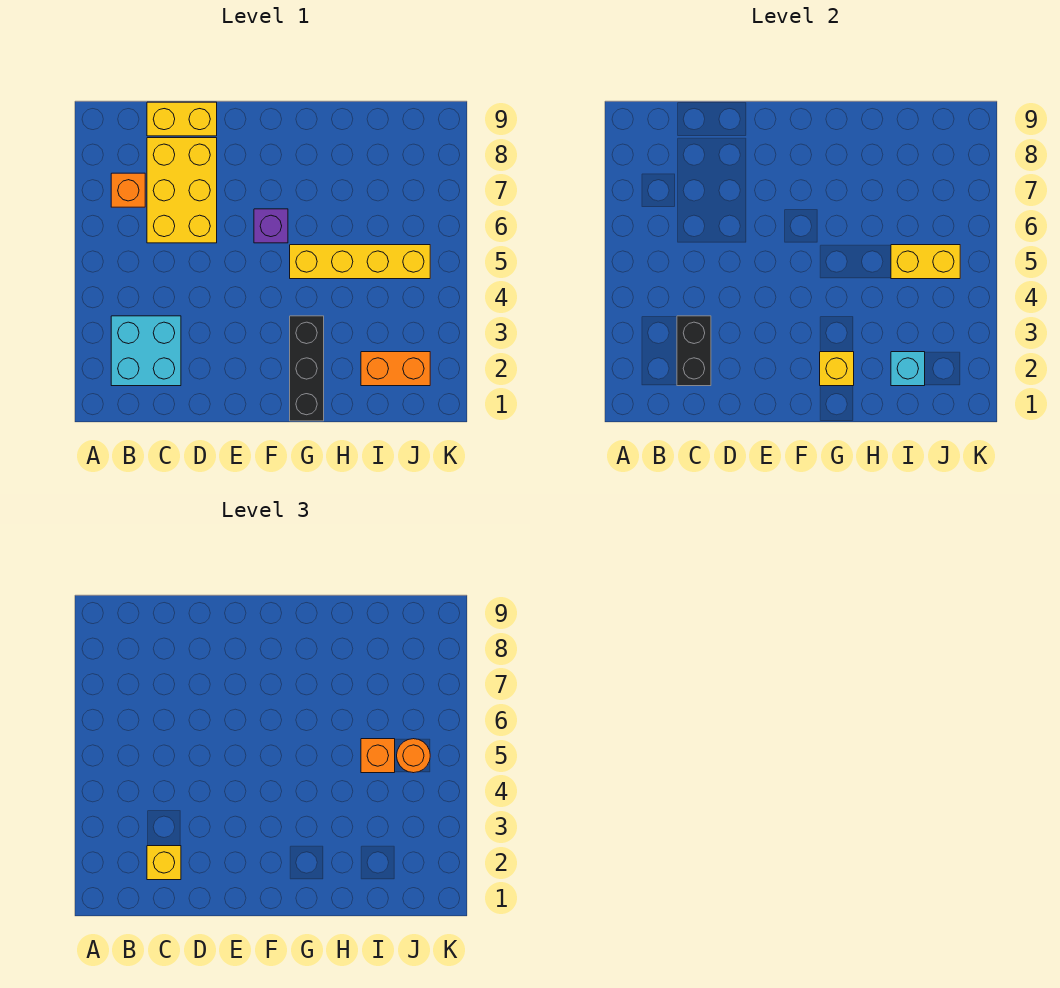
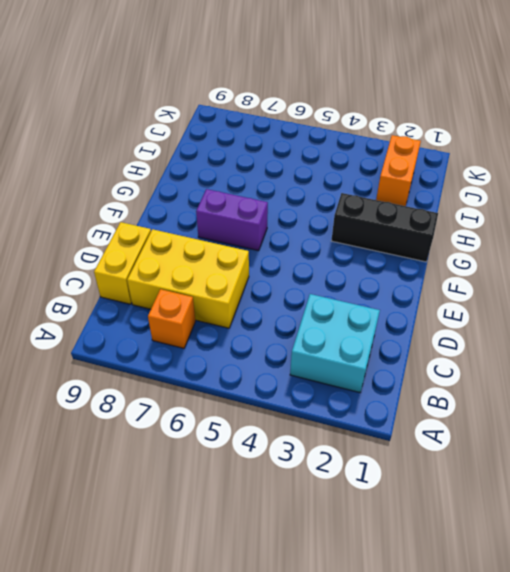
purple 1x2 brick [196,189,268,251] -> purple 1x1 brick [254,209,288,243]
none -> yellow 1x4 brick [290,245,430,279]
none -> black 1x2 brick [677,316,711,386]
none -> yellow 1x1 brick [820,352,854,386]

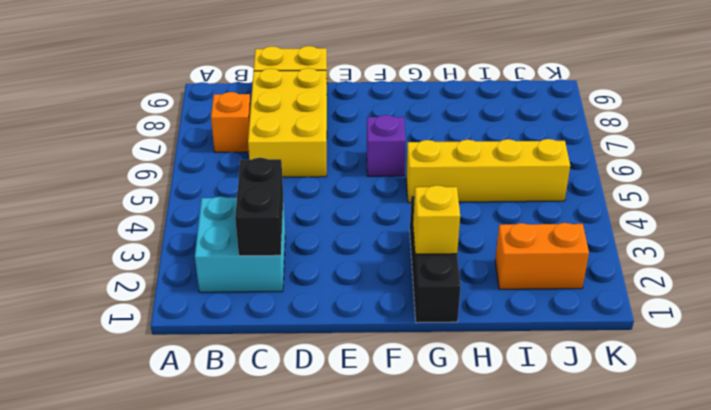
none -> cyan 1x1 brick [891,352,925,386]
none -> yellow 1x2 brick [891,245,960,279]
none -> yellow 1x1 brick [147,846,181,880]

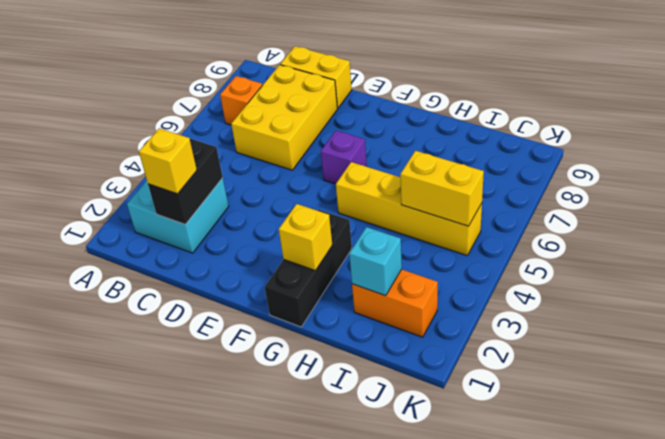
none -> orange 1x1 brick [361,739,395,773]
none -> orange 1x1 round brick [397,739,430,773]

